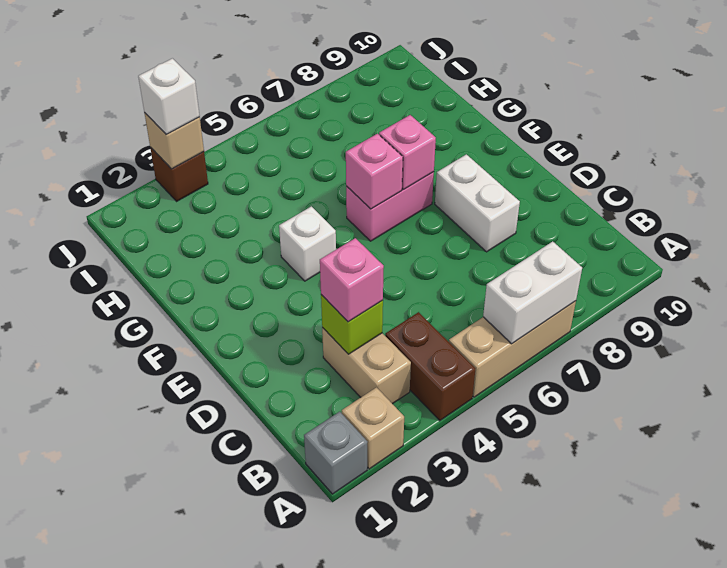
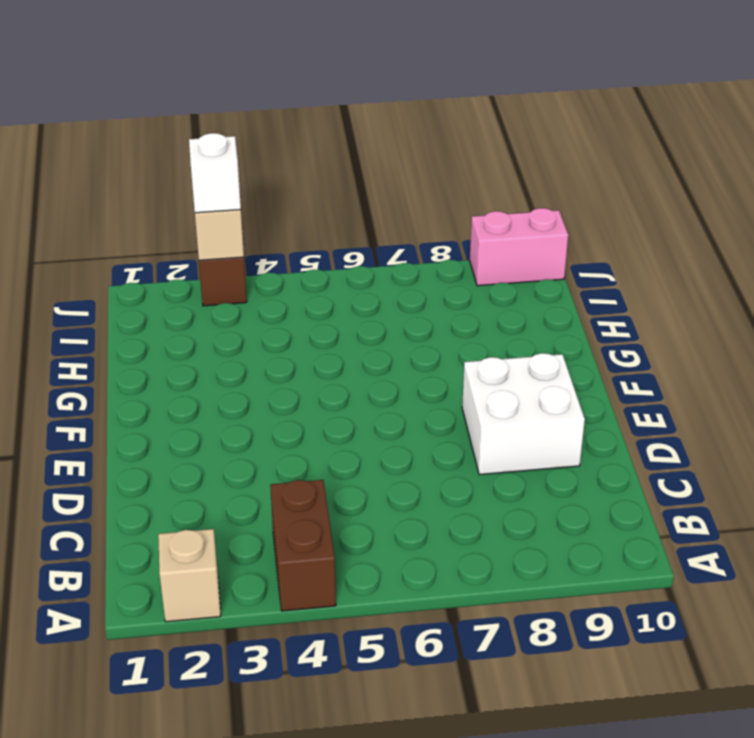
white 2x2 brick [462,353,585,475] -> white 1x2 brick [435,154,520,252]
pink 1x2 brick [470,208,568,286] -> pink 1x2 brick moved to [346,172,434,241]
none -> grey 1x1 brick [304,412,368,494]
none -> tan 1x3 brick [449,301,576,397]
none -> tan 1x2 brick [322,328,411,404]

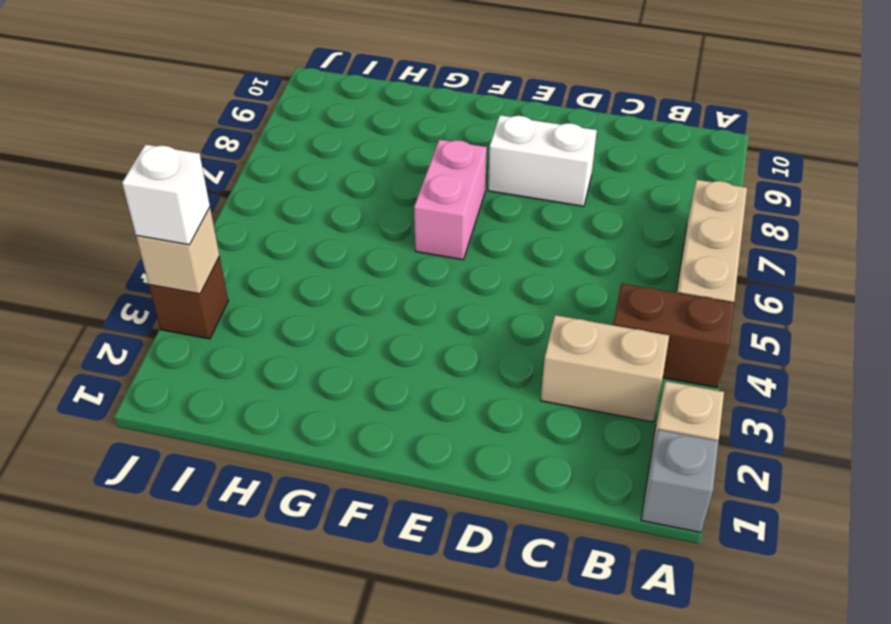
none -> white 1x1 brick [279,206,336,281]
none -> white 1x2 brick [483,241,582,344]
none -> lime 1x1 brick [321,295,383,354]

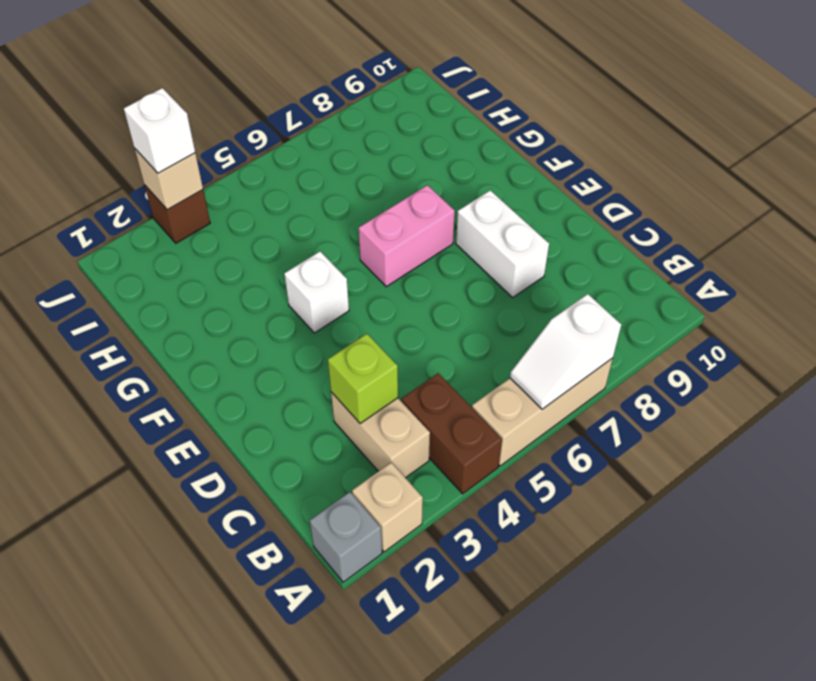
white 1x2 slope [510,294,621,409] -> white 1x2 brick [483,241,582,344]
none -> pink 1x1 brick [346,134,403,209]
none -> pink 1x1 brick [379,115,436,189]
none -> pink 1x1 brick [320,238,384,322]

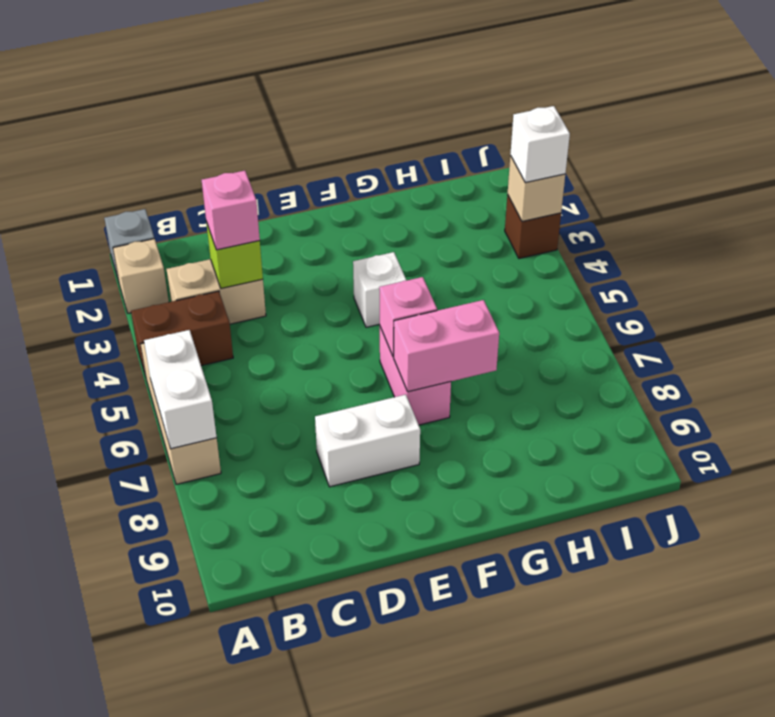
pink 1x2 brick [394,300,499,392] -> pink 1x1 brick [379,115,436,189]

